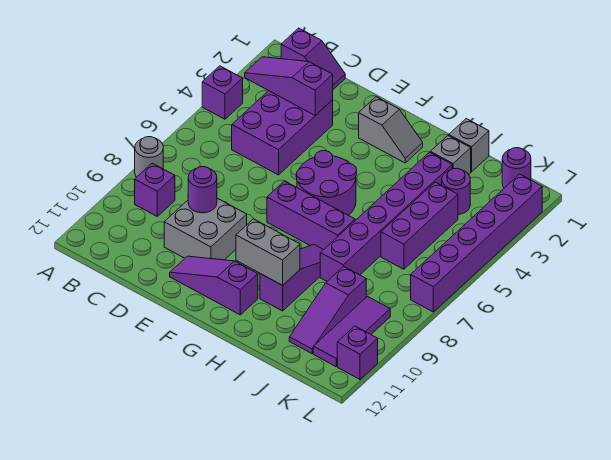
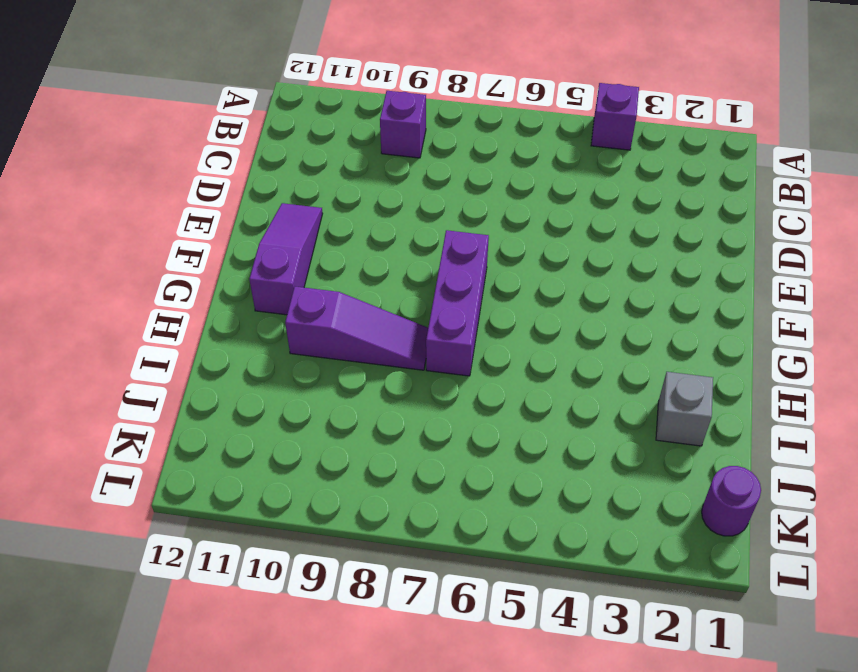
none -> grey 1x1 round brick [135,137,163,177]
none -> purple 1x2 slope [281,28,345,90]
none -> purple 2x3 brick [232,91,333,175]

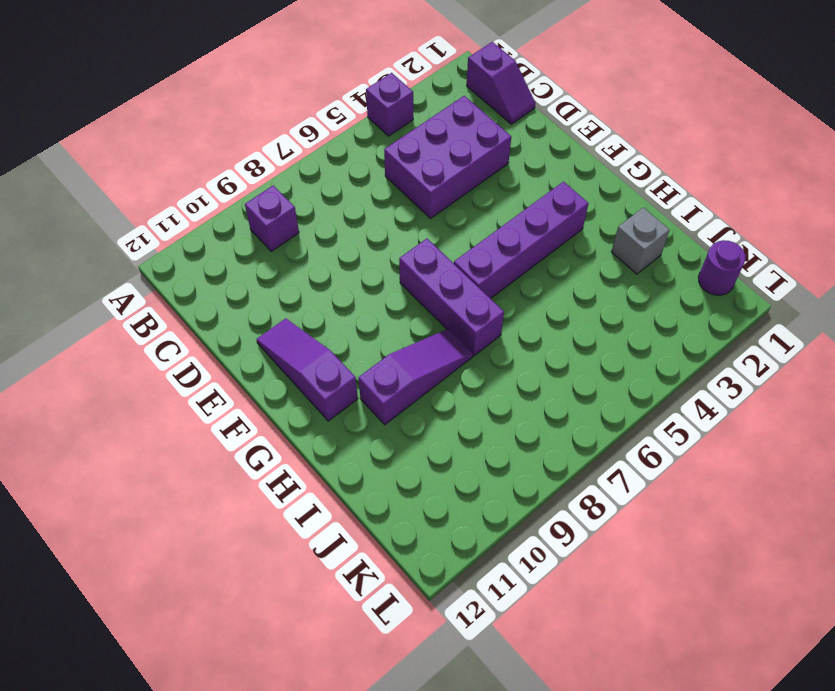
purple 1x4 brick [454,182,588,299] -> purple 2x2 round brick [296,151,357,215]
none -> grey 1x1 round brick [135,137,163,177]
none -> grey 2x2 brick [164,198,247,260]
none -> grey 1x2 slope [359,97,423,163]

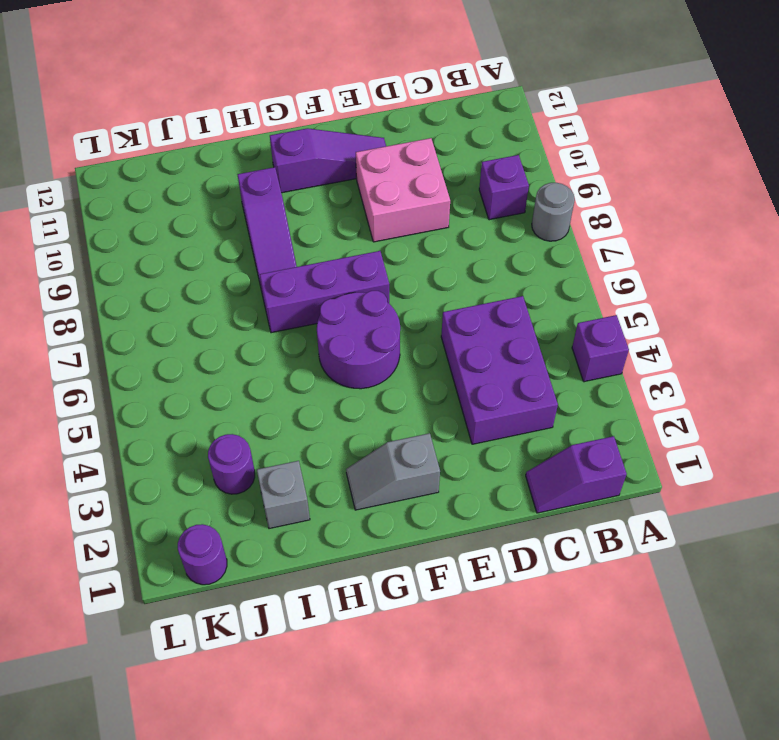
pink 2x2 brick [356,138,450,242] -> grey 2x2 brick [164,198,247,260]
none -> grey 1x1 brick [448,119,489,172]
none -> purple 1x6 brick [320,152,452,281]
none -> purple 1x3 brick [381,182,458,269]

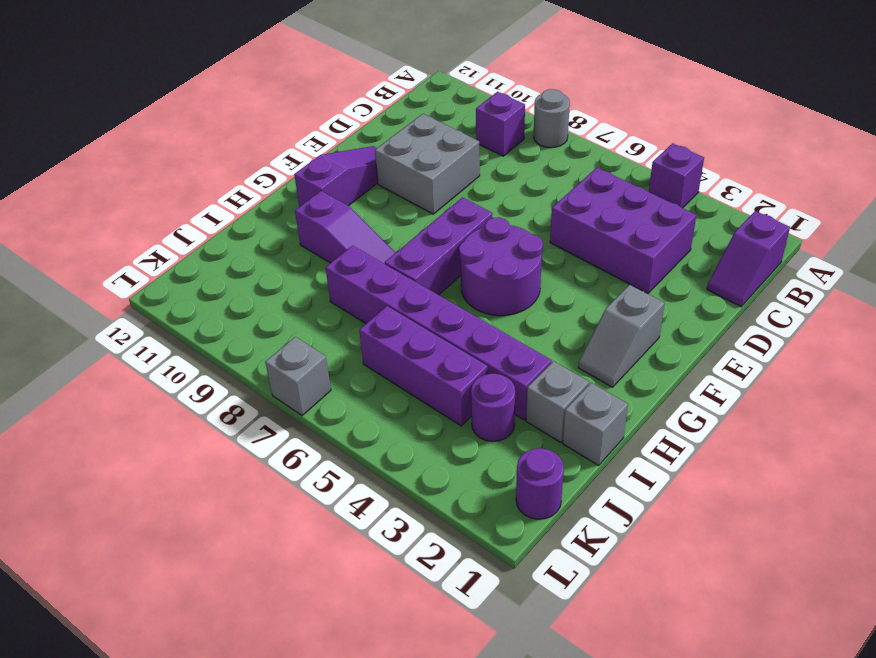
grey 1x1 brick [265,337,331,416] -> purple 1x6 brick [411,174,542,312]
none -> purple 1x3 slope [289,266,366,353]
none -> purple 1x3 tile [313,297,390,366]
none -> purple 1x1 brick [337,326,378,379]

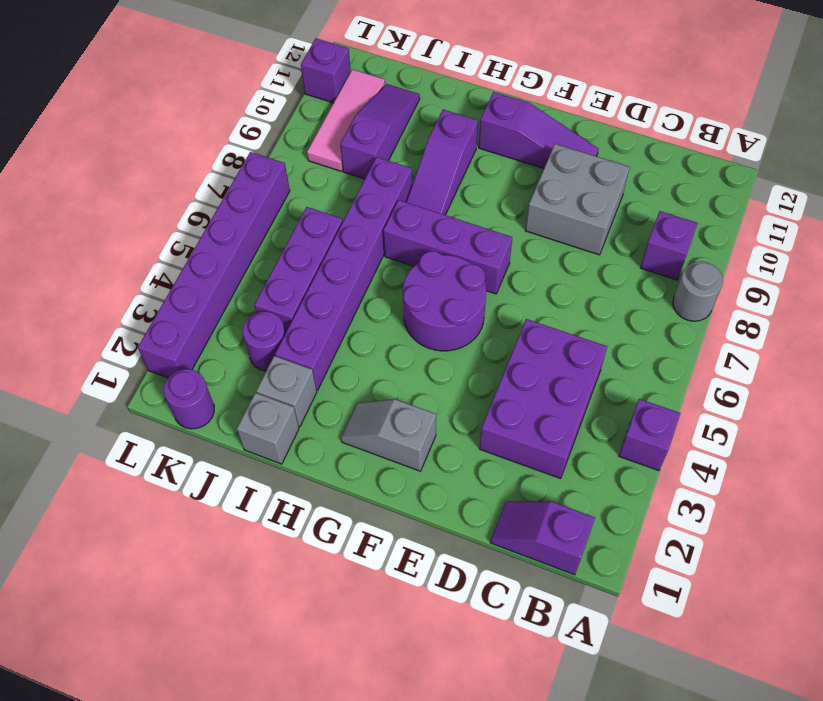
pink 1x3 tile [307,69,385,171] -> purple 1x3 tile [313,297,390,366]
none -> purple 1x3 slope [245,57,333,115]
none -> purple 1x1 round brick [188,167,217,213]
none -> grey 1x2 brick [236,219,300,285]

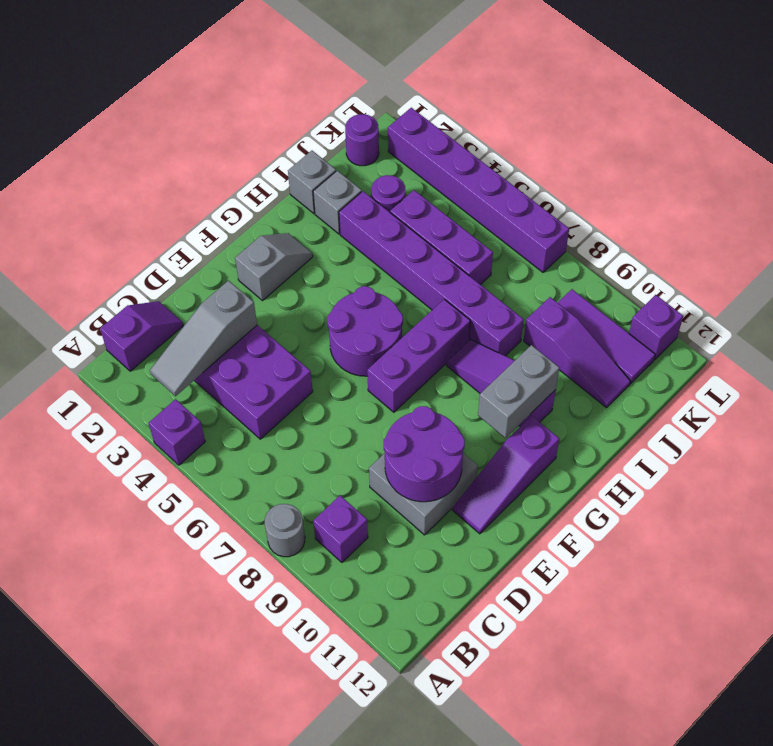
grey 1x3 slope [150,281,257,396] -> purple 1x3 slope [245,57,333,115]
purple 2x2 round brick [384,406,465,502] -> purple 1x1 round brick [188,167,217,213]

